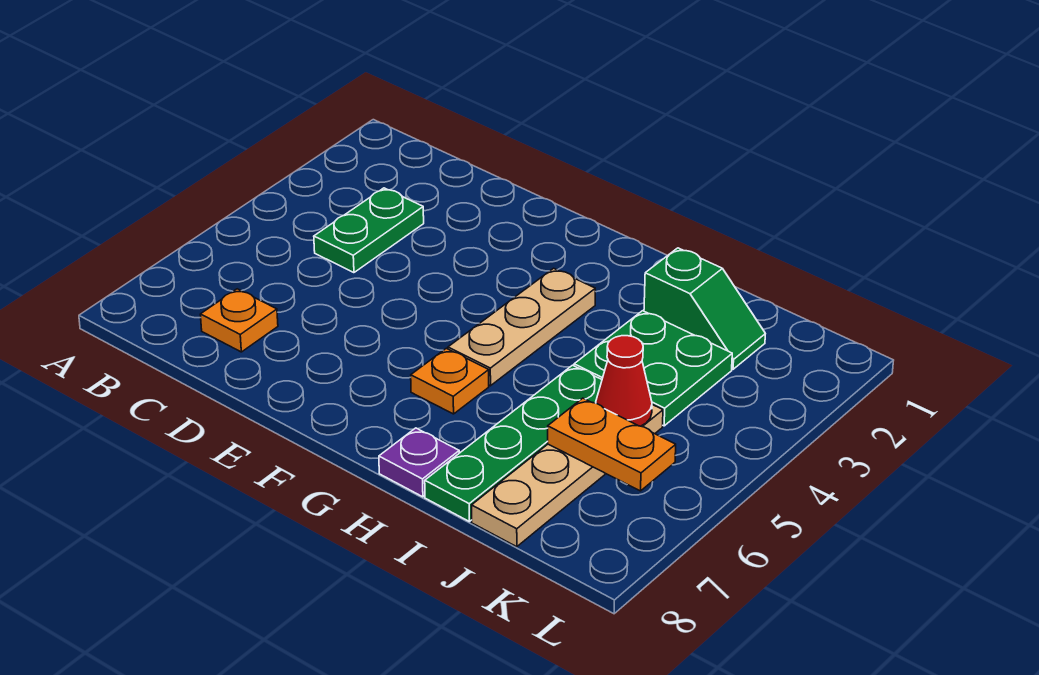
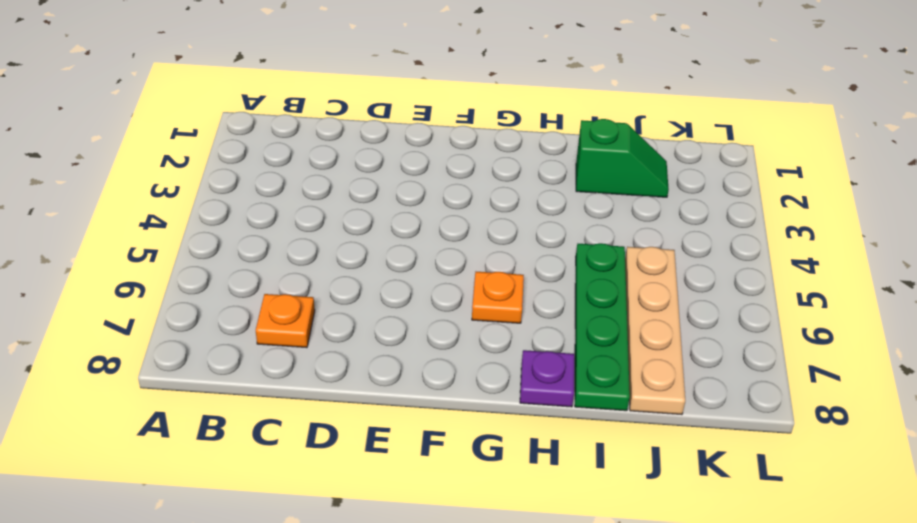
none -> green 1x2 plate [314,188,424,273]
none -> tan 1x3 plate [448,268,595,386]

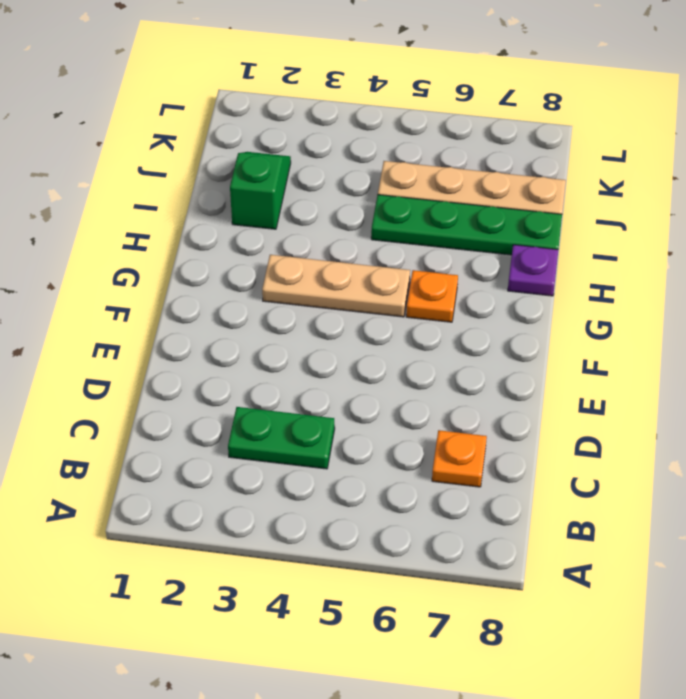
none -> green 2x2 plate [574,311,732,426]
none -> red 1x1 cone [596,336,652,426]

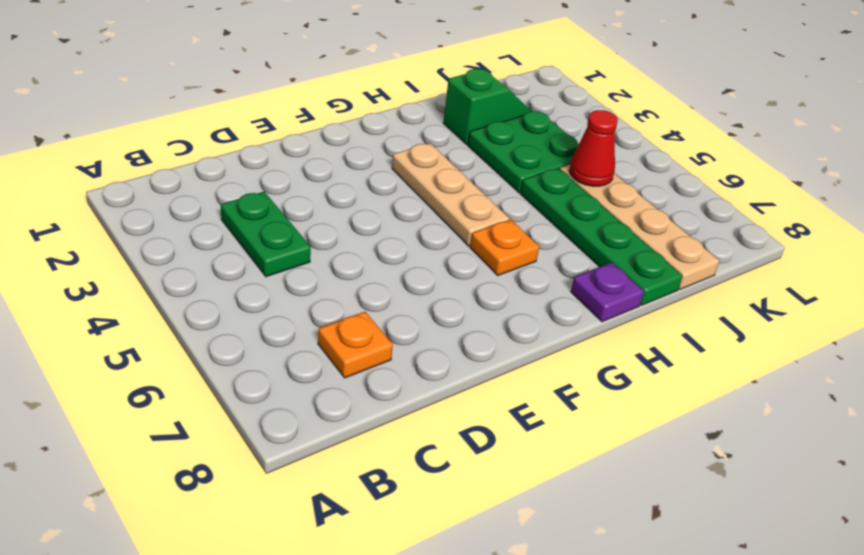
none -> orange 1x2 plate [548,398,676,491]

